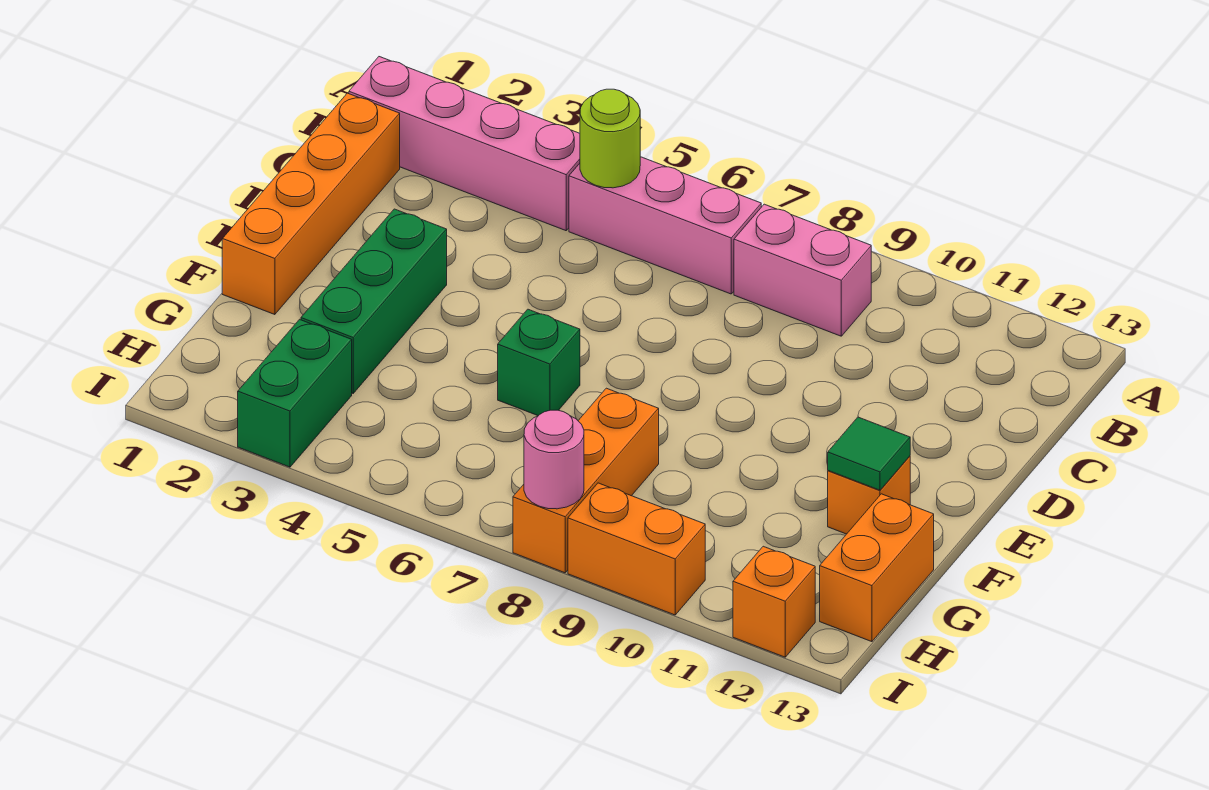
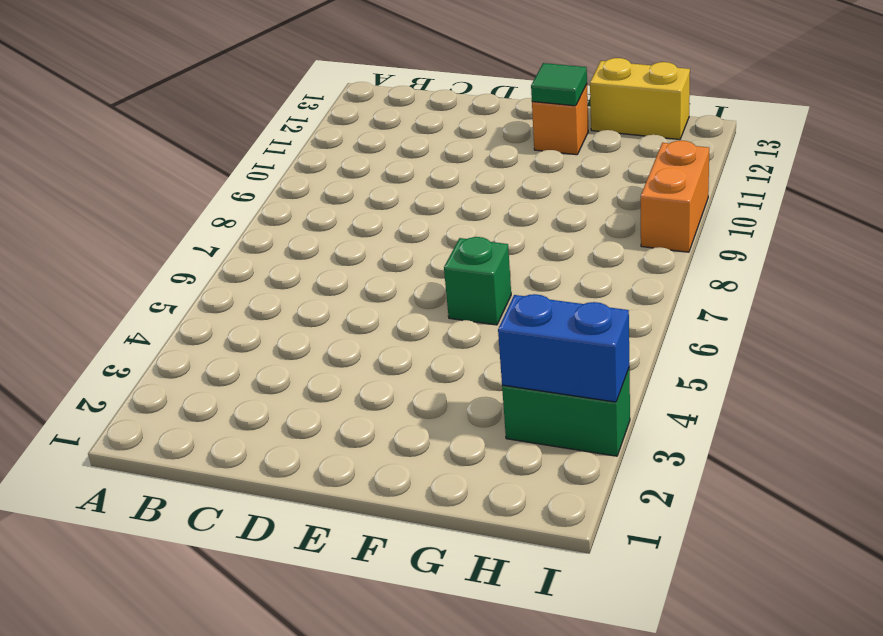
yellow 1x2 brick [590,58,690,140] -> orange 1x2 brick [820,494,934,642]
blue 1x2 brick [498,294,629,402] -> none
none -> pink 1x4 brick [349,57,580,231]
none -> pink 1x3 brick [569,157,761,294]
none -> pink 1x2 brick [734,204,871,336]

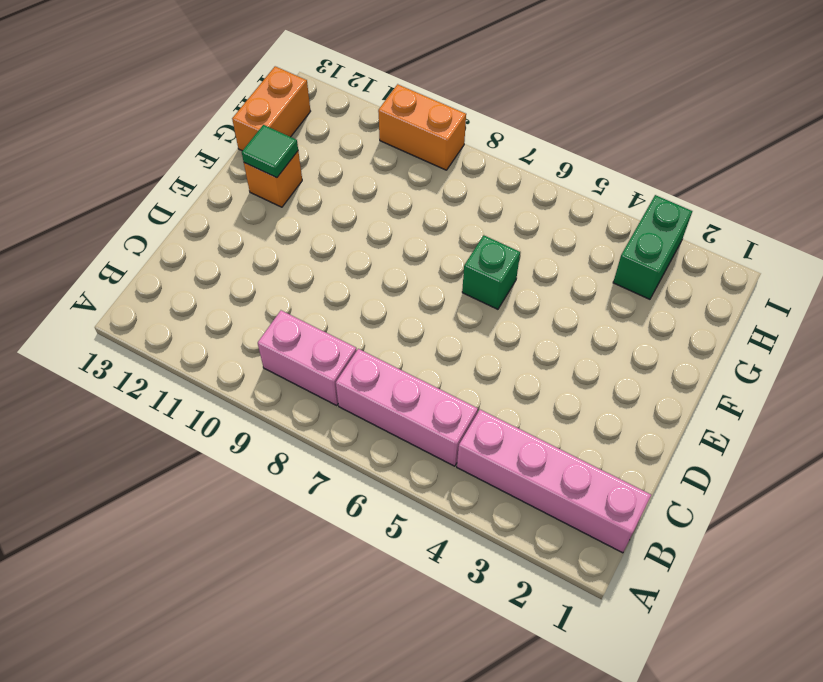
none -> orange 1x4 brick [222,93,400,315]
none -> green 1x3 brick [301,209,447,393]
none -> orange 1x3 brick [513,388,659,573]

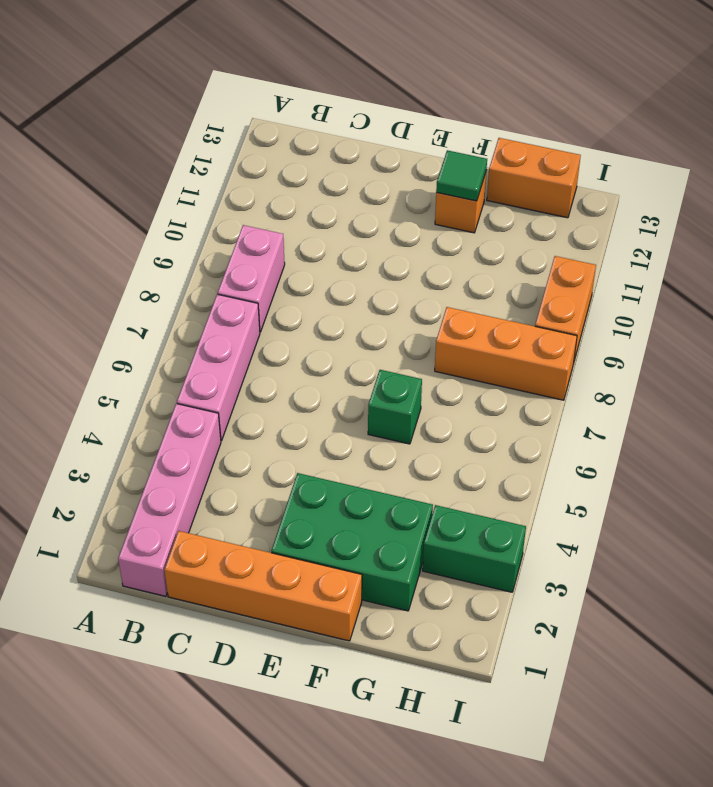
green 2x3 brick [271,473,433,611] -> green 1x3 brick [301,209,447,393]
none -> orange 1x1 brick [733,546,815,657]
none -> lime 1x1 round brick [580,89,640,188]
none -> pink 1x1 round brick [524,410,584,509]

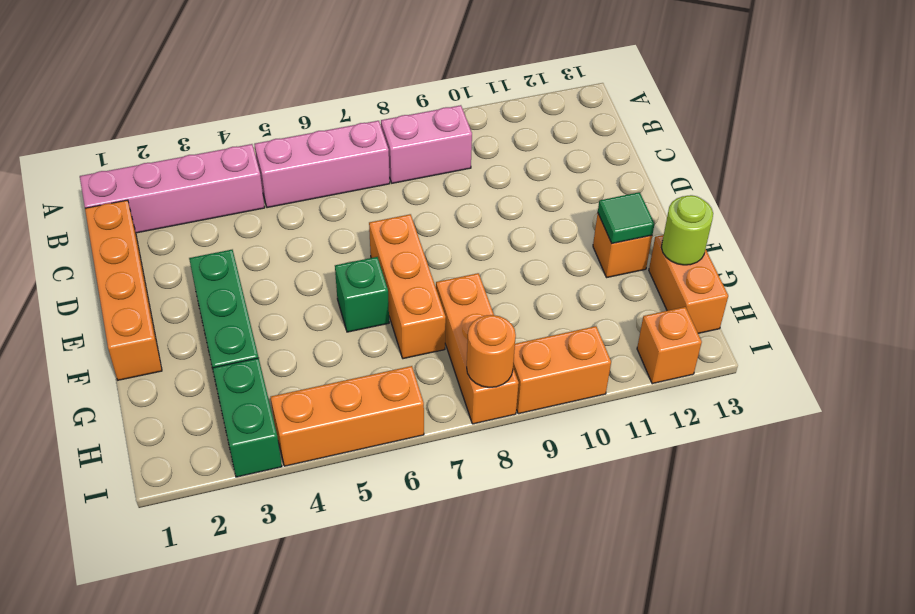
orange 1x3 brick [369,214,446,359] -> none
lime 1x1 round brick [661,195,713,265] -> lime 1x1 round brick moved to [580,89,640,188]
orange 1x3 brick [271,366,424,466] -> none
orange 1x1 round brick [467,315,516,387] -> pink 1x1 round brick [524,410,584,509]

